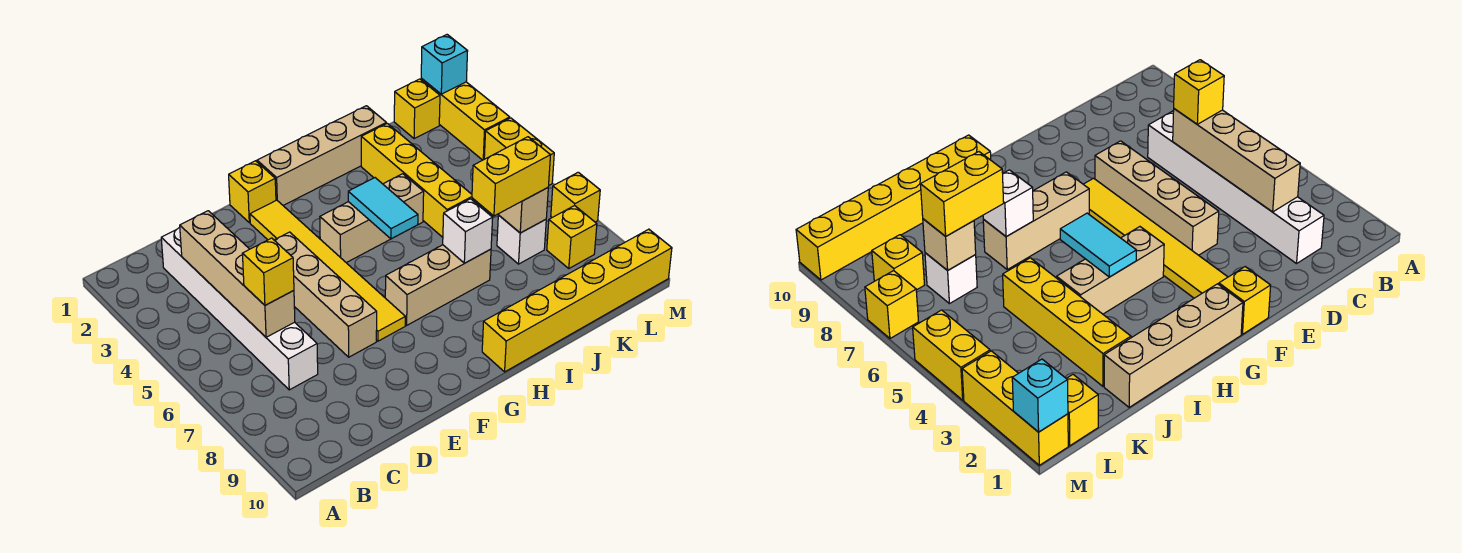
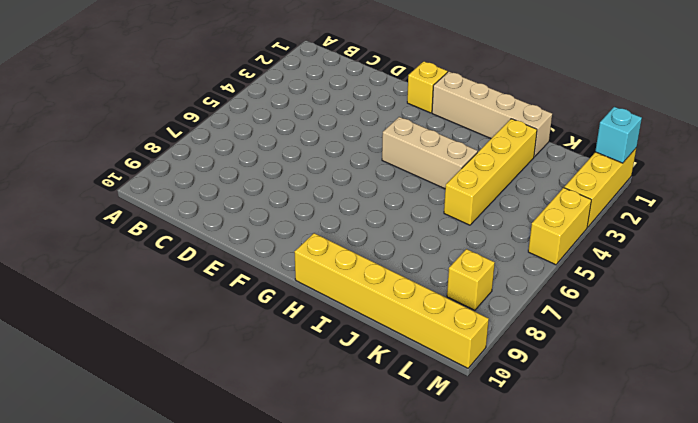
none -> white 1x6 brick [161,228,318,390]
none -> tan 1x4 brick [274,232,377,357]
none -> yellow 1x6 tile [250,200,405,341]

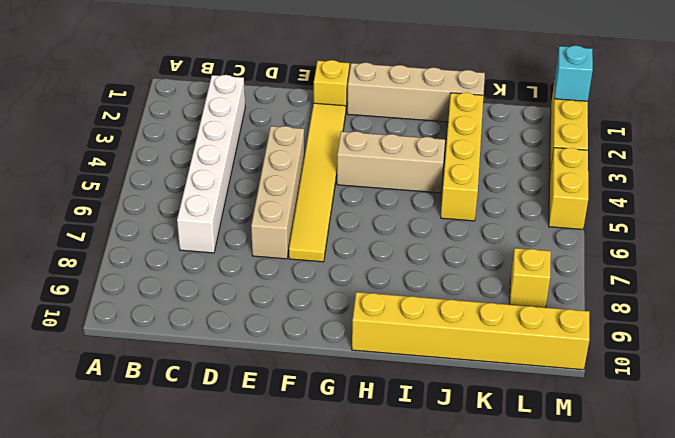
none -> tan 1x3 brick [385,245,491,325]
none -> white 1x1 brick [497,215,546,264]
none -> yellow 1x1 brick [394,79,440,139]

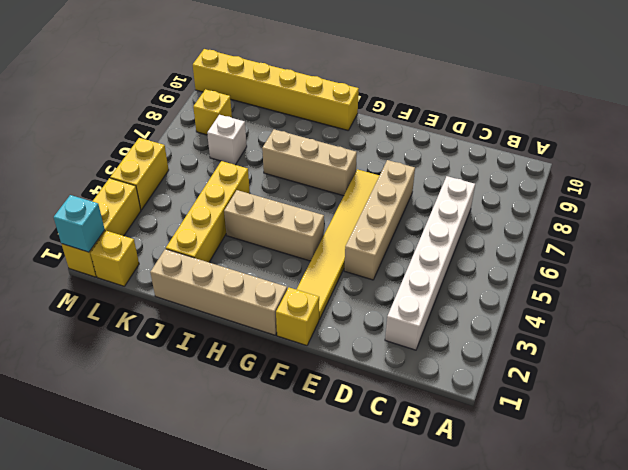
none -> yellow 1x1 brick [551,172,600,222]
none -> tan 1x4 brick [180,211,295,337]
none -> cyan 1x2 tile [348,178,418,239]

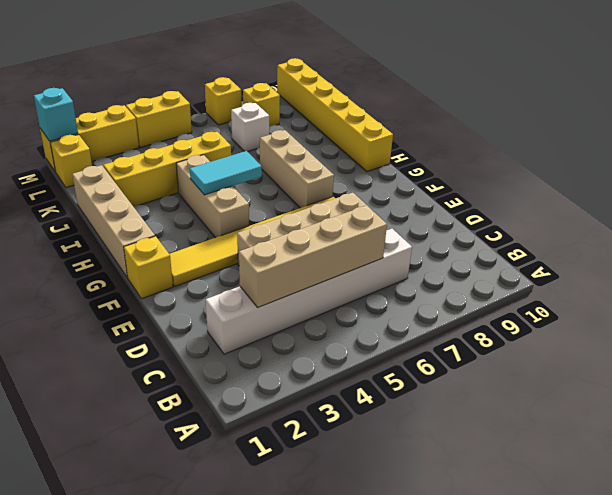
none -> white 1x1 brick [443,199,493,263]
none -> tan 1x1 brick [498,188,548,233]
none -> yellow 1x1 brick [242,238,294,305]

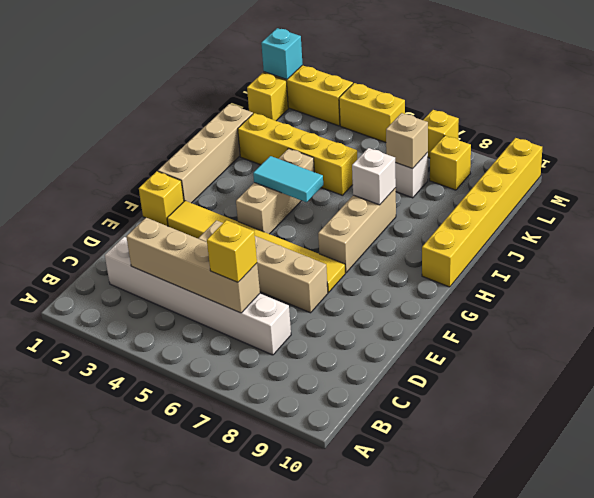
none -> yellow 1x2 brick [472,137,550,216]

